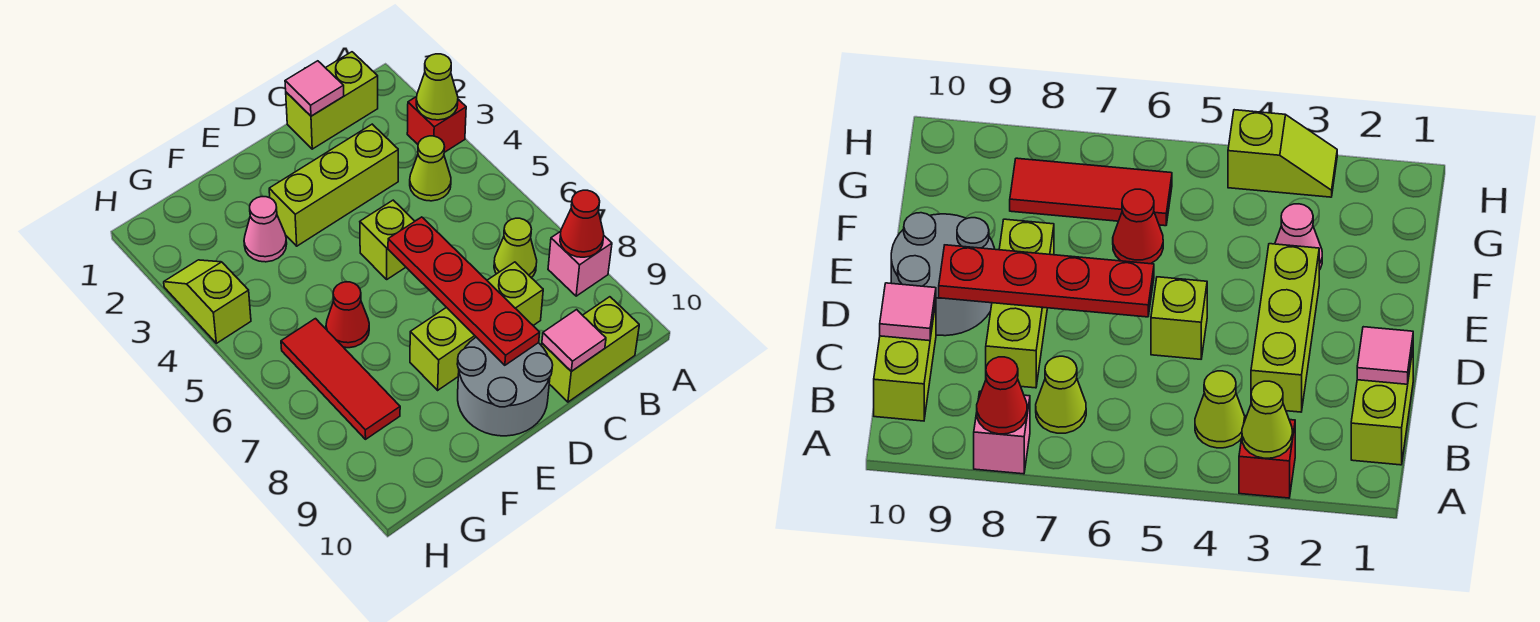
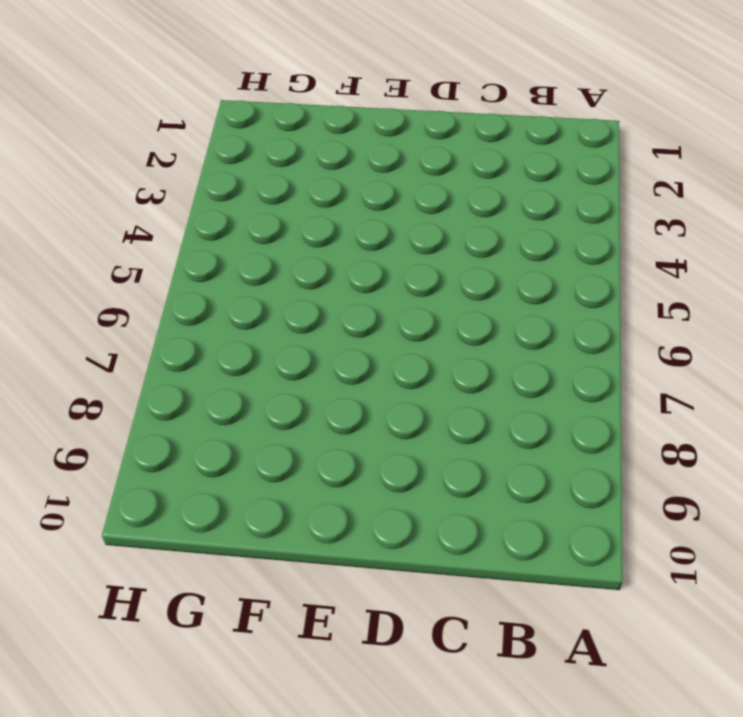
none -> red 1x1 brick [407,97,466,152]
none -> pink 1x1 brick [548,231,612,296]
none -> lime 1x2 brick [286,52,378,149]

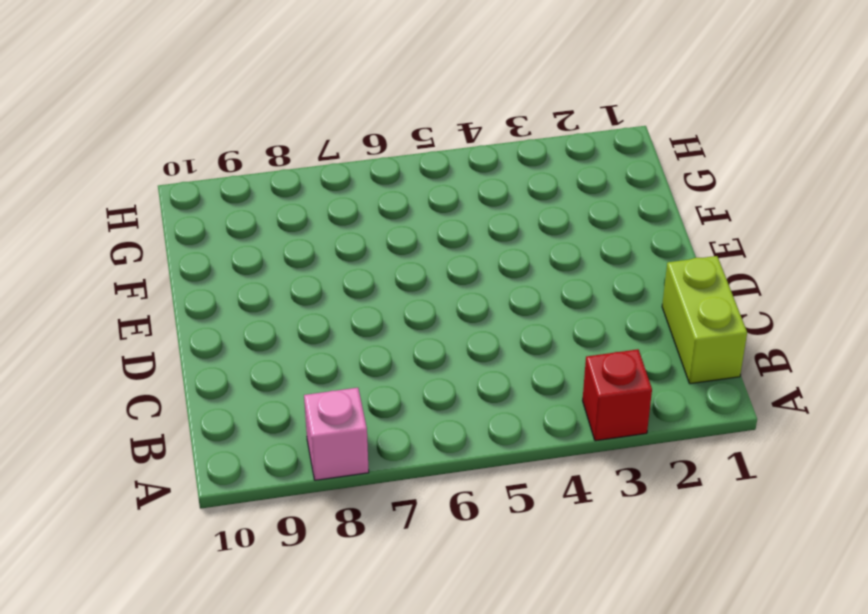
none -> lime 1x1 cone [410,136,451,201]
none -> lime 1x1 cone [494,218,537,278]
none -> lime 1x2 brick [542,297,639,402]

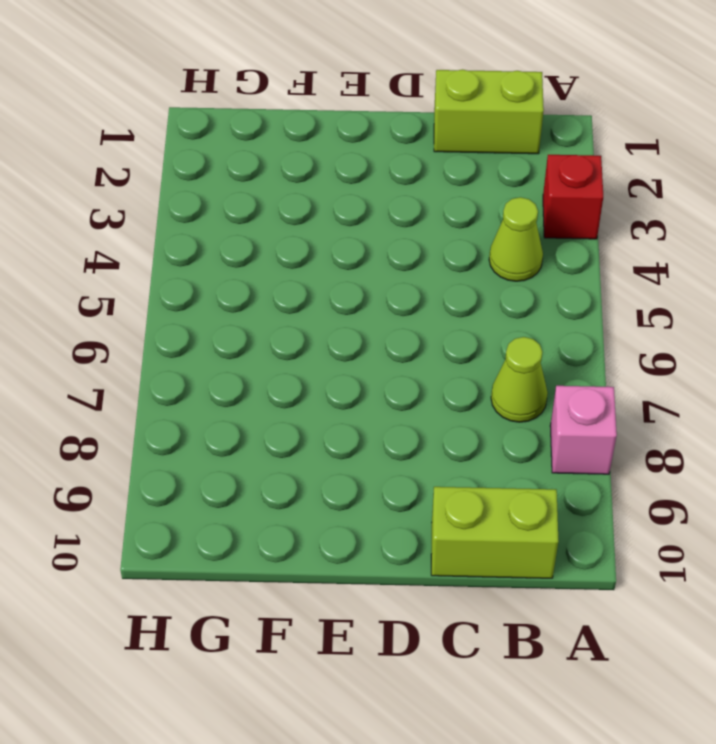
none -> lime 1x3 brick [269,124,398,246]
none -> lime 1x3 brick [410,262,543,390]
none -> lime 1x1 brick [360,200,415,279]

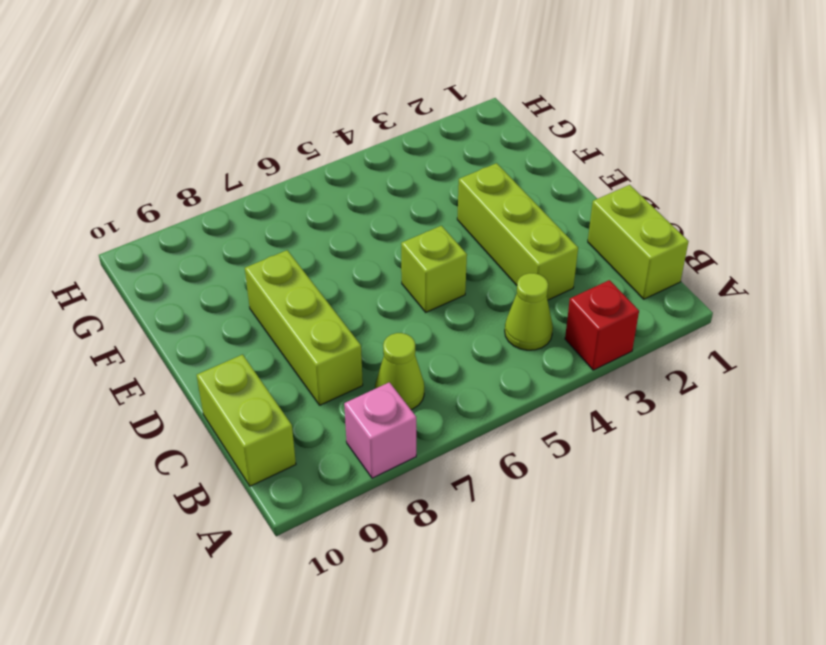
none -> grey 2x2 round brick [457,337,553,436]
none -> pink 1x1 cone [244,197,287,262]
none -> red 1x1 cone [326,282,369,348]

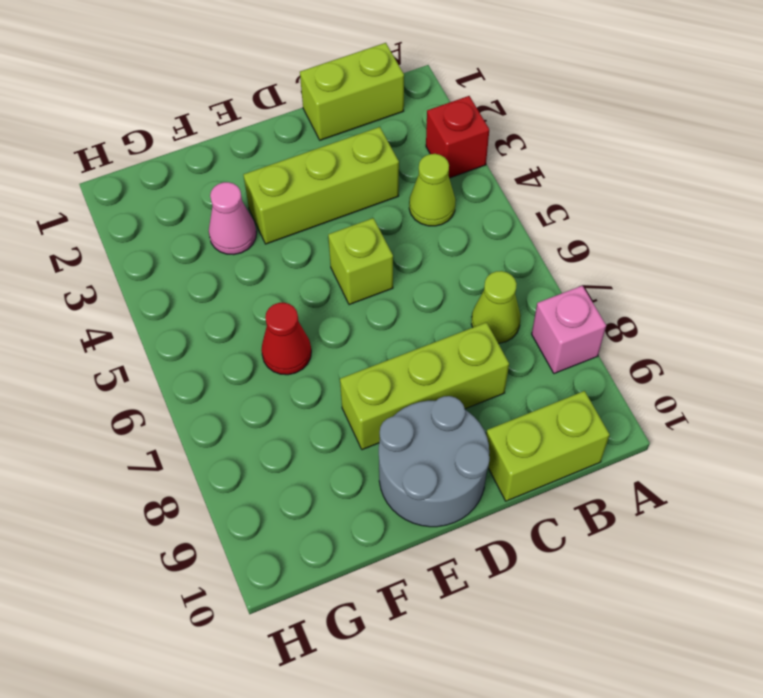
none -> red 1x3 tile [281,319,400,439]
none -> lime 1x2 slope [164,260,251,343]
none -> lime 1x1 cone [416,54,458,120]

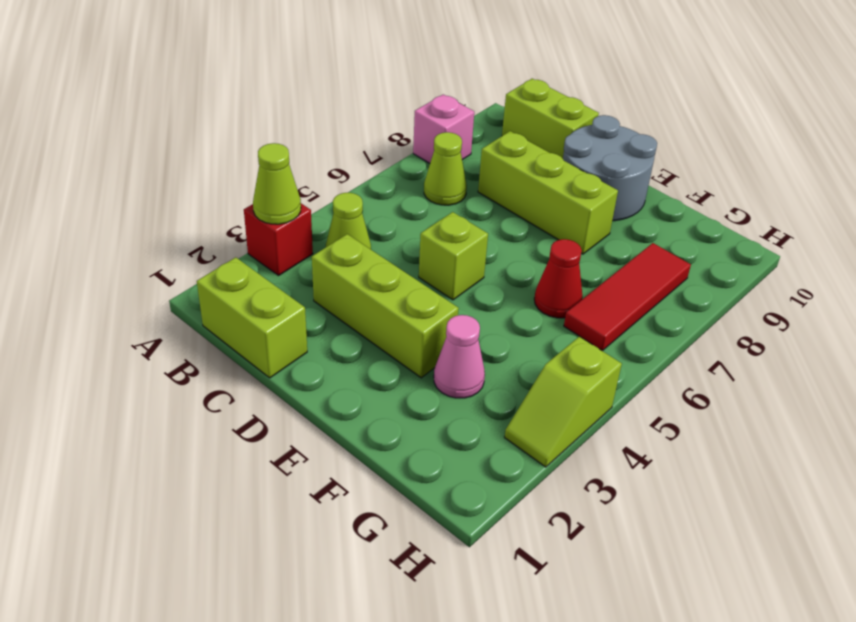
none -> red 1x1 cone [560,190,604,257]
none -> pink 1x1 tile [285,61,344,116]
none -> pink 1x1 tile [542,310,606,371]

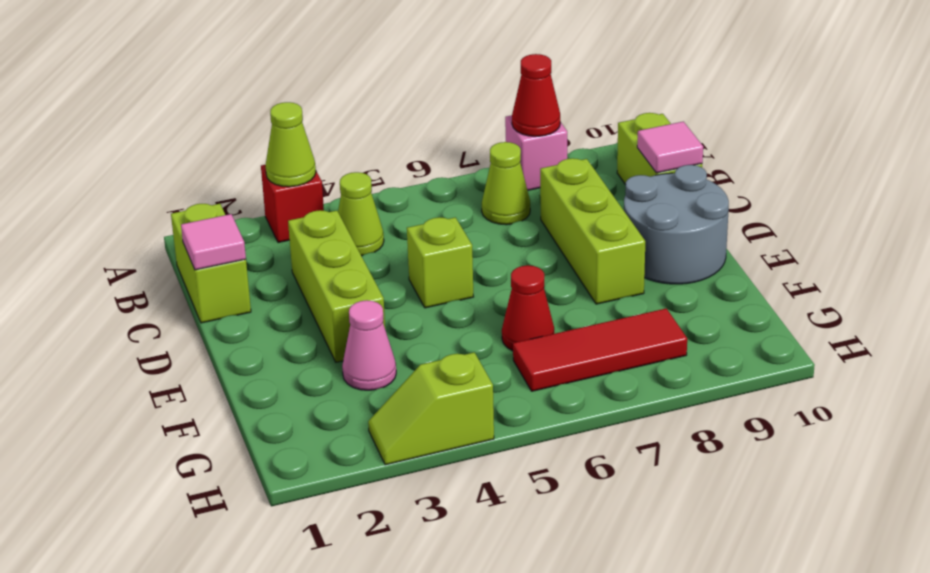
none -> red 1x4 plate [388,217,540,365]

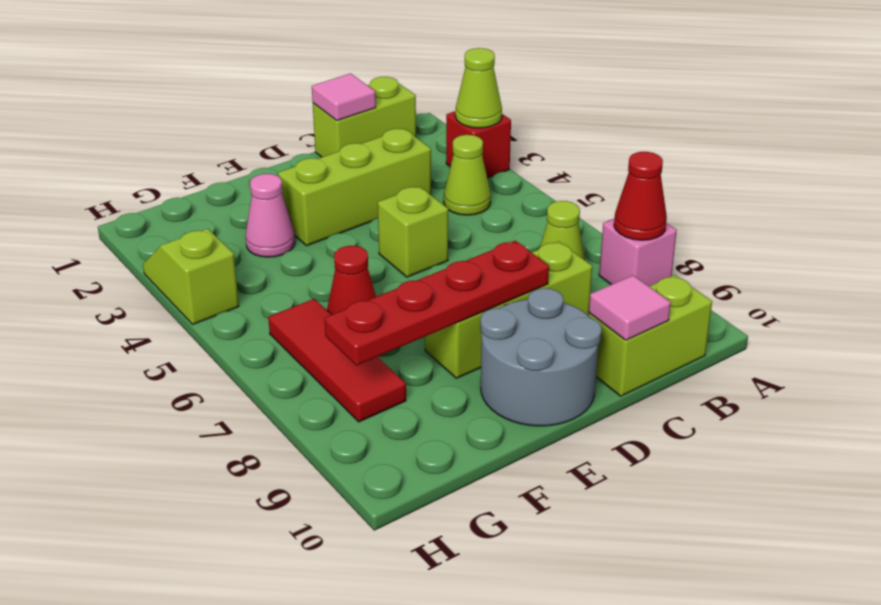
red 1x4 plate [324,241,549,366] -> red 1x4 plate turned to [388,217,540,365]

